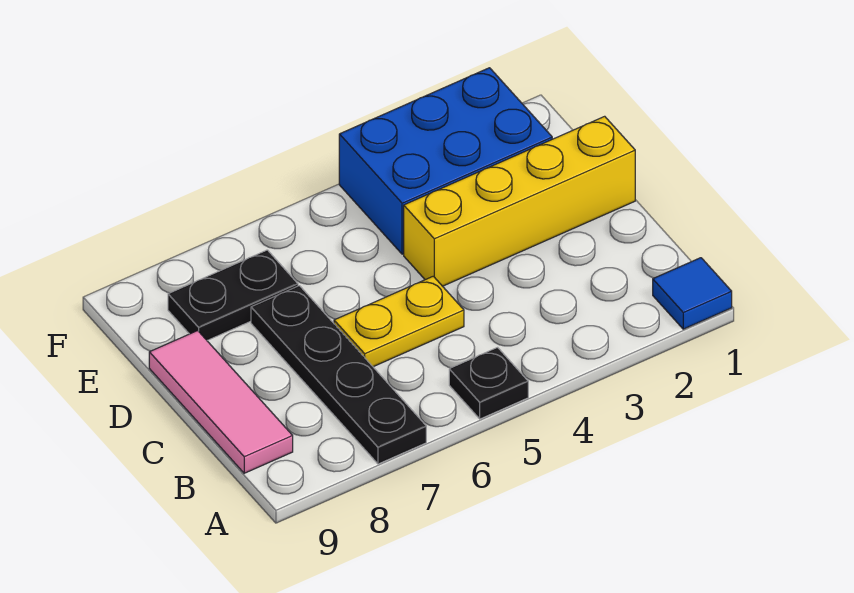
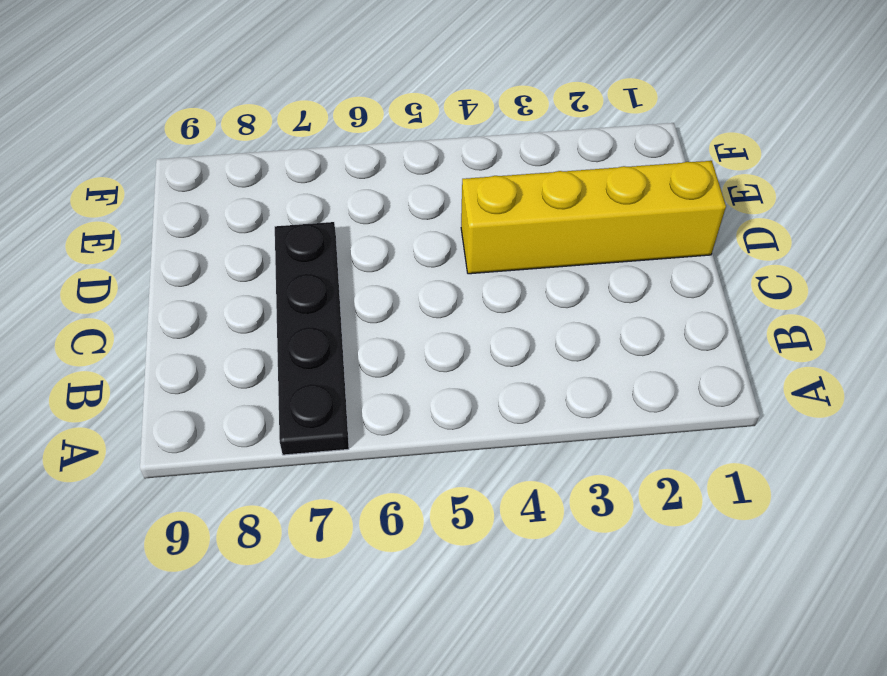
none -> blue 1x1 tile [653,258,732,329]
none -> black 1x1 plate [449,348,528,419]

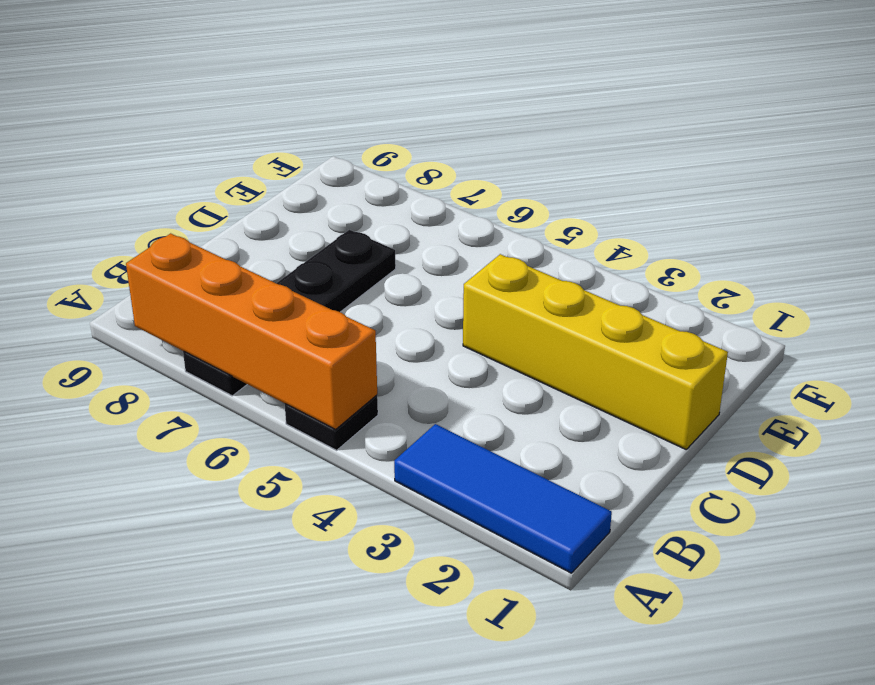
blue 1x3 tile [394,424,612,573] -> blue 1x1 tile [653,258,732,329]
orange 1x4 brick [126,233,377,429] -> none
none -> pink 1x3 tile [149,331,293,473]
none -> yellow 1x2 plate [334,276,464,367]

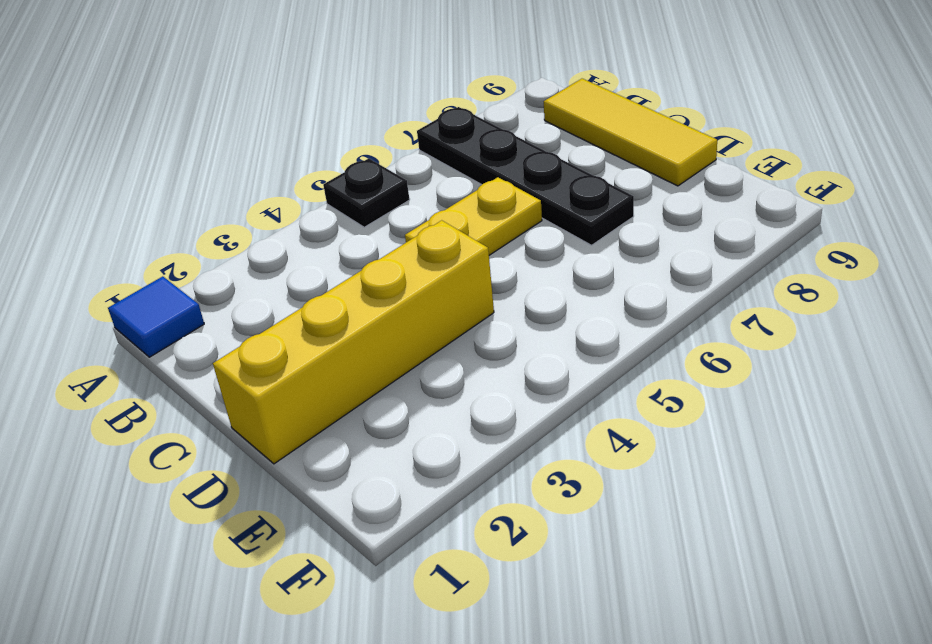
yellow 1x3 tile [544,79,717,186] -> pink 1x3 tile [149,331,293,473]
none -> blue 2x3 brick [339,68,552,254]
none -> black 1x2 plate [168,250,298,340]

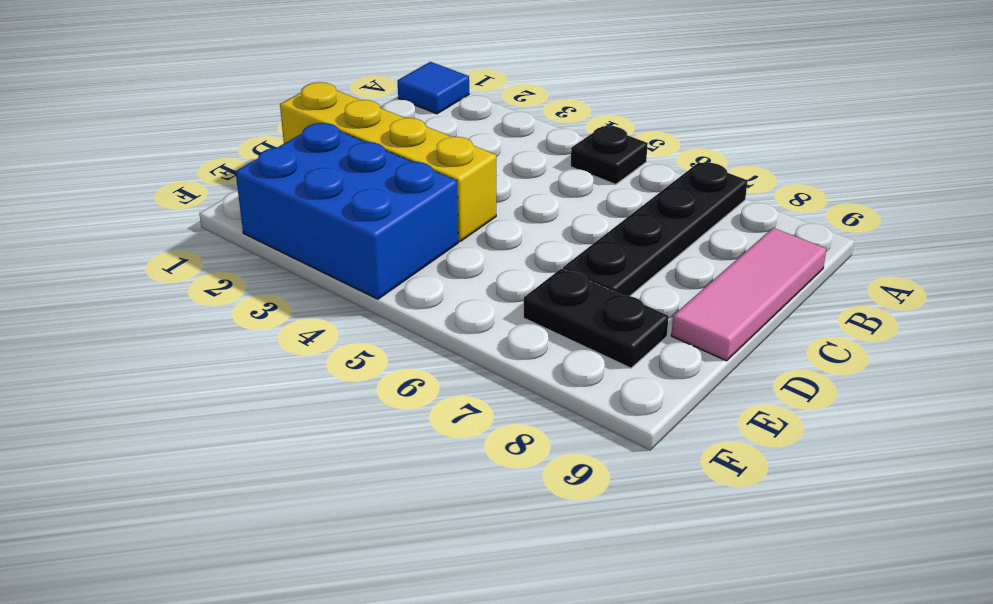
none -> yellow 1x2 plate [334,276,464,367]

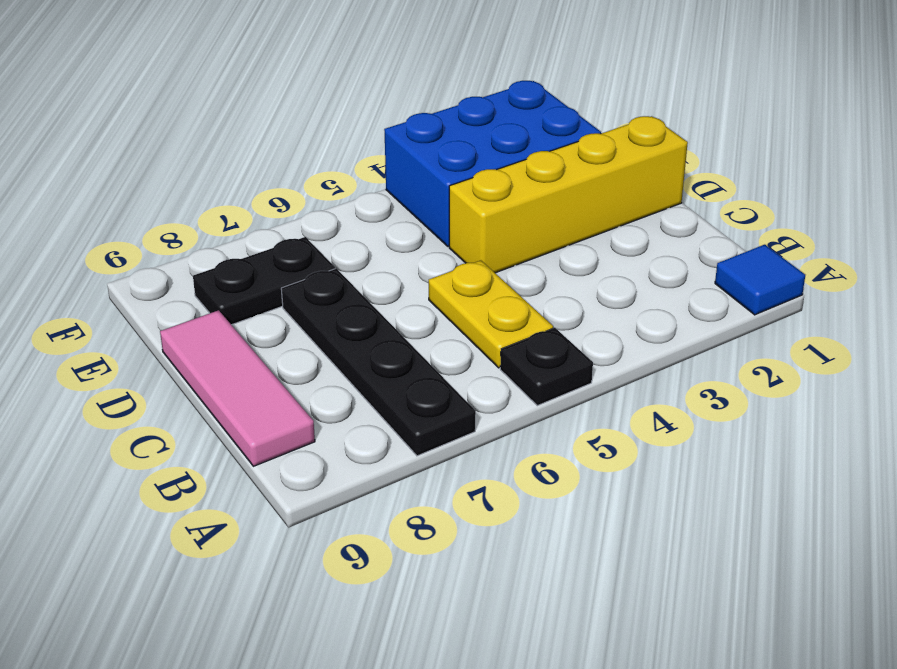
yellow 1x2 plate [429,260,553,368] -> yellow 1x2 plate turned to [334,276,464,367]

